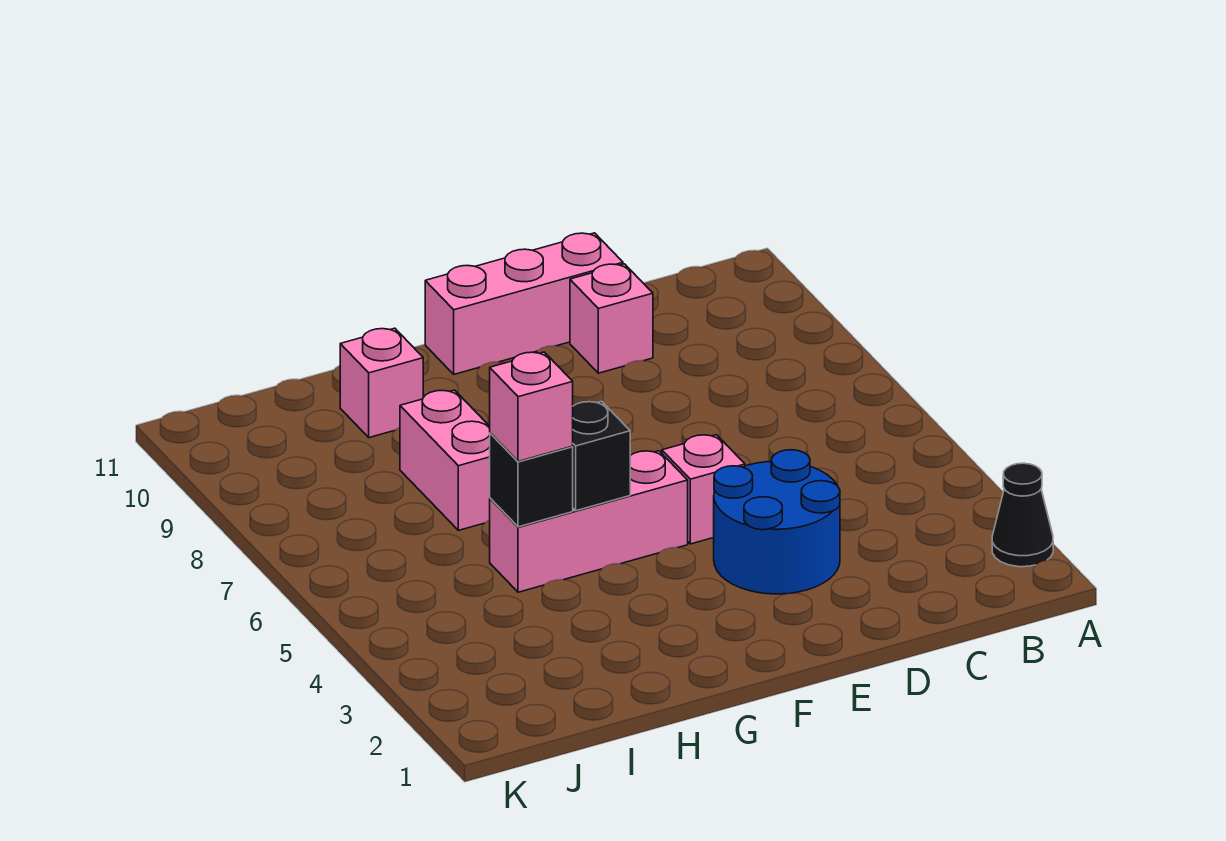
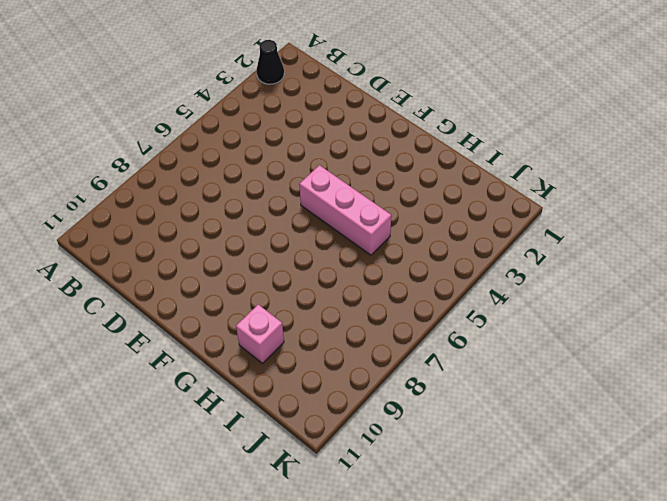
none -> blue 2x2 round brick [714,450,840,594]
none -> pink 1x1 brick [570,264,653,373]

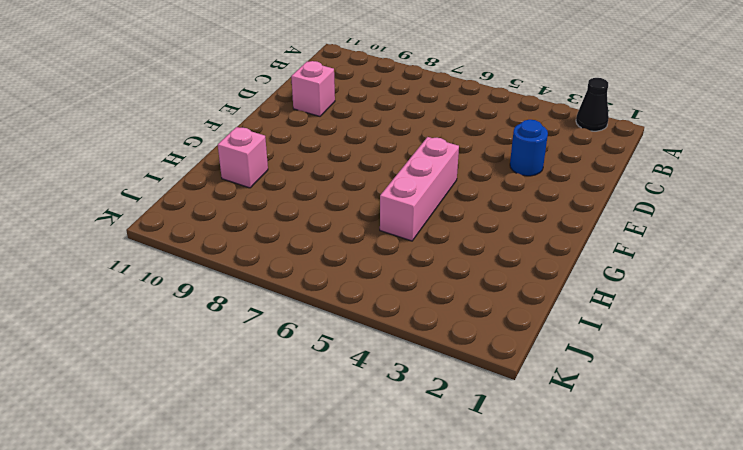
blue 1x1 round brick [510,120,548,176] -> blue 2x2 round brick [714,450,840,594]
none -> pink 1x3 brick [425,233,623,374]
none -> pink 1x1 brick [662,435,745,544]

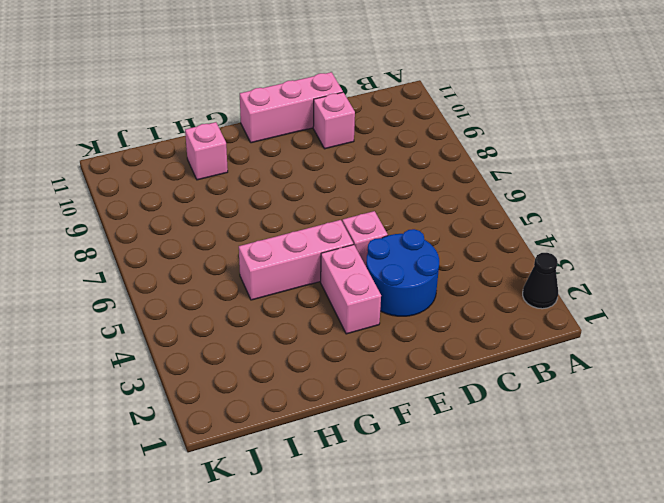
pink 1x2 brick [321,245,381,334] -> pink 1x2 brick moved to [400,390,490,530]
none -> black 1x1 brick [572,401,630,511]
none -> black 1x1 brick [490,433,573,527]

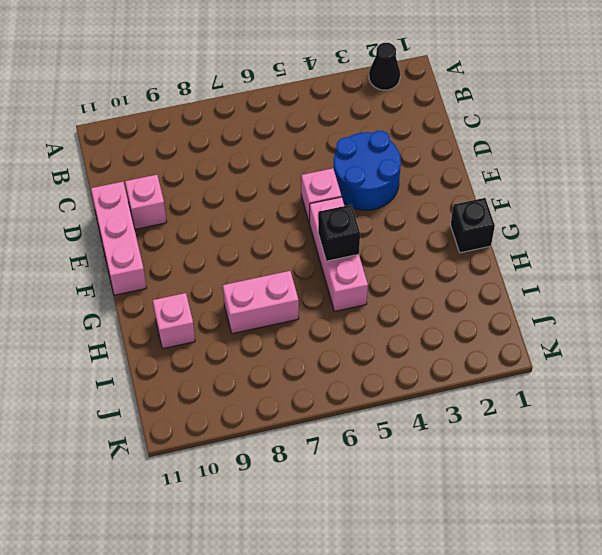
black 1x1 brick [451,198,495,253] -> black 1x1 brick moved to [490,433,573,527]
none -> pink 1x1 brick [490,352,573,461]

